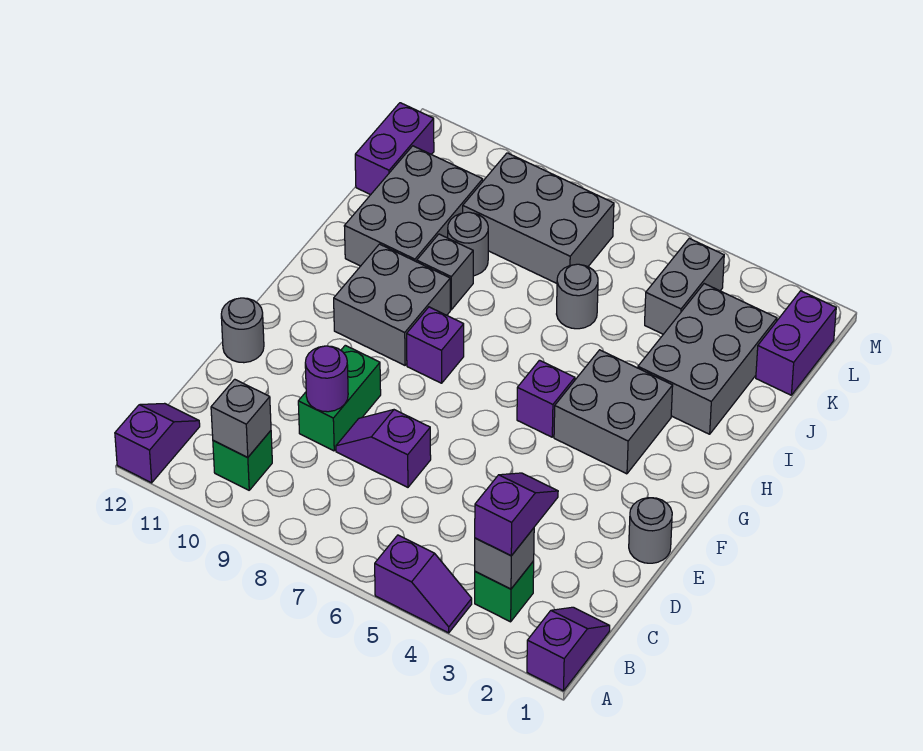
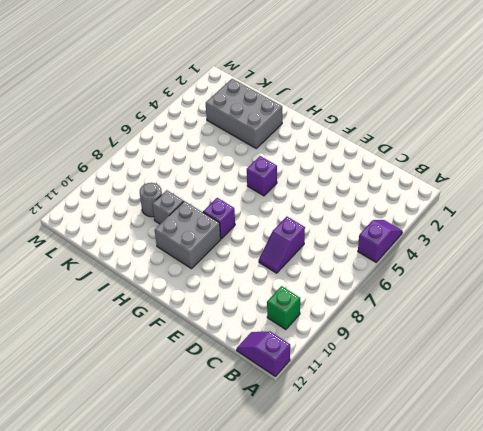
none -> purple 1x2 slope [527,607,610,691]
none -> green 1x1 brick [475,561,534,622]
none -> green 1x2 brick [298,345,381,451]

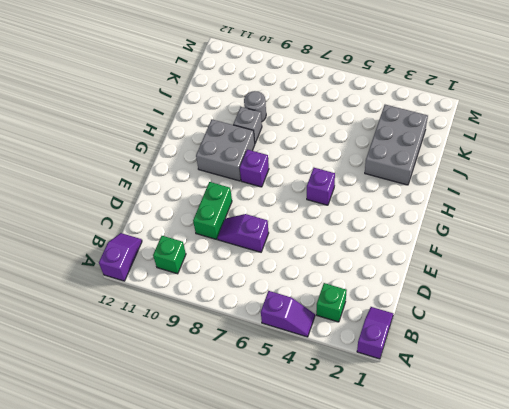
none -> grey 1x1 round brick [629,498,672,563]
none -> grey 1x1 round brick [221,298,264,363]
none -> grey 2x2 brick [554,350,673,474]

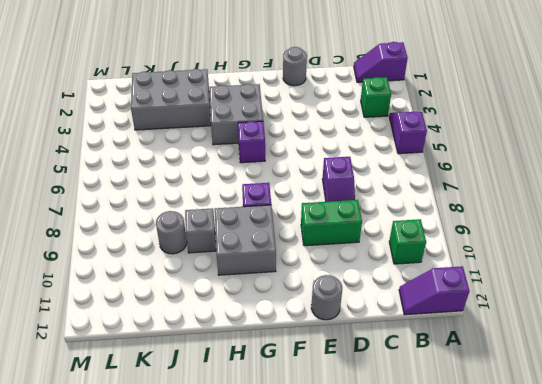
none -> grey 2x3 brick [344,146,483,266]
none -> grey 1x1 round brick [557,264,598,329]
none -> purple 1x2 brick [756,291,836,395]

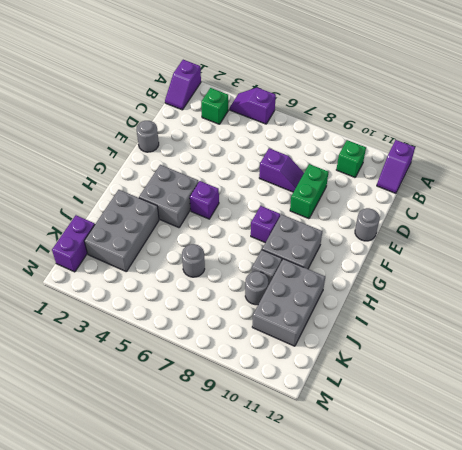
none -> grey 1x2 brick [645,239,724,334]
none -> grey 2x3 brick [463,153,614,283]
none -> purple 1x2 brick [355,103,434,195]

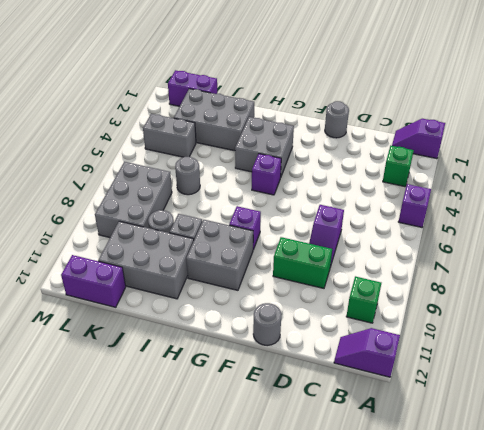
none -> grey 1x1 brick [475,528,534,589]
none -> grey 1x1 brick [211,379,271,457]
none -> purple 1x1 round brick [305,346,348,412]

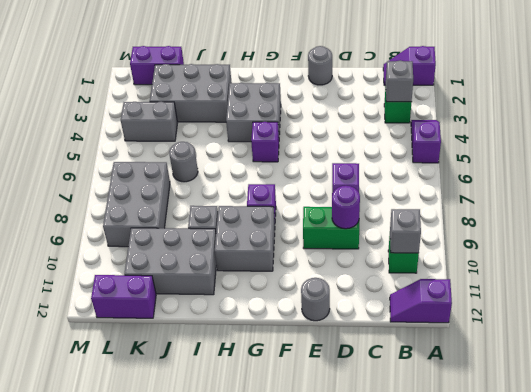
none -> grey 1x1 round brick [448,212,488,276]
none -> purple 1x2 slope [475,473,558,556]

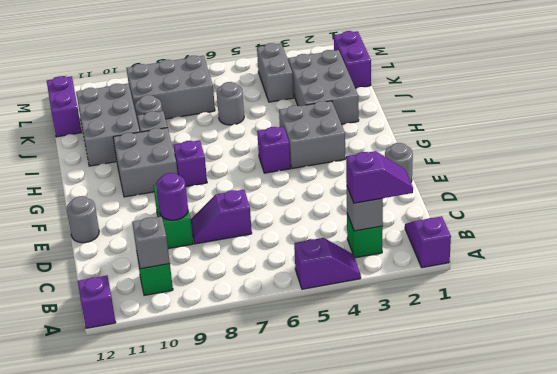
purple 1x2 slope [346,151,413,203] -> purple 1x2 slope turned to [475,473,558,556]

